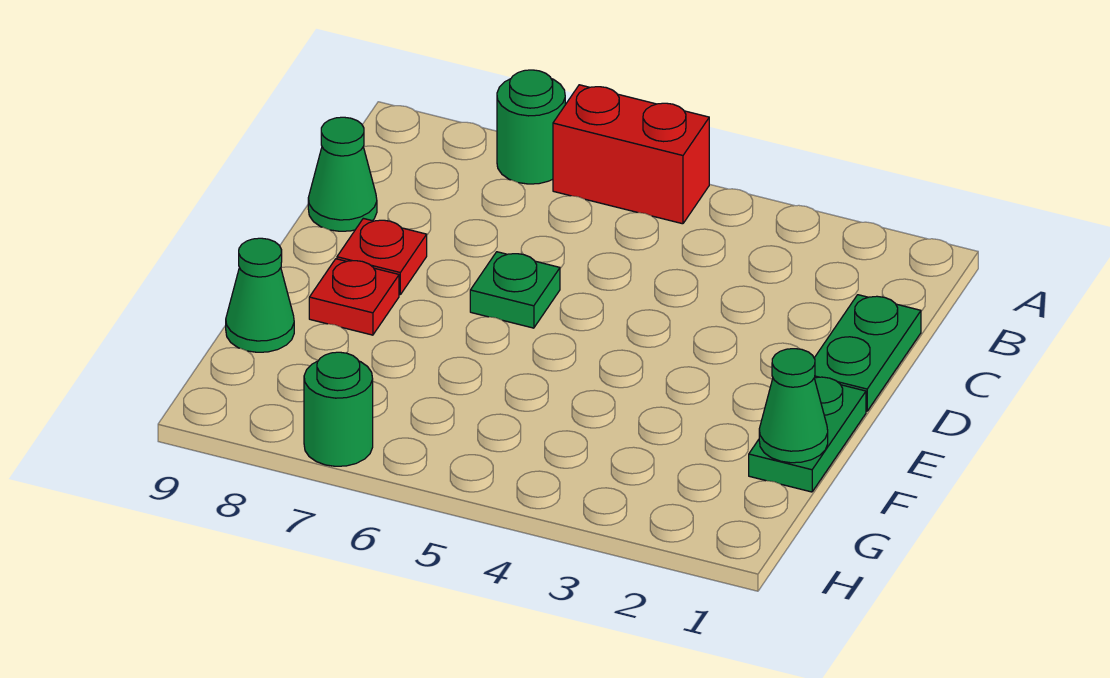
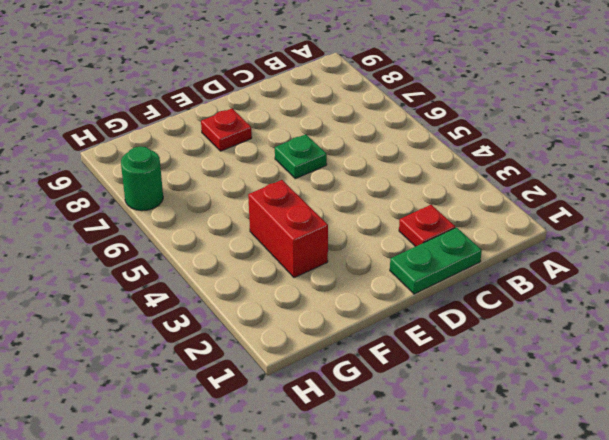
red 1x1 plate [399,205,455,247] -> red 1x1 plate moved to [337,218,427,295]
red 1x2 brick [248,180,328,278] -> red 1x2 brick moved to [553,85,709,224]
none -> green 1x1 round brick [497,70,565,184]
none -> green 1x1 cone [308,117,377,231]

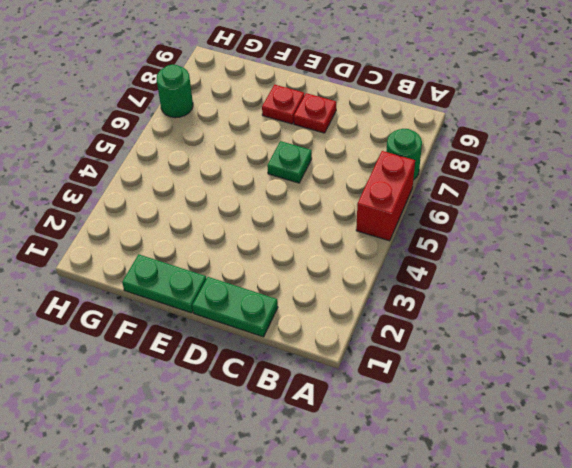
none -> green 1x1 cone [308,117,377,231]
none -> green 1x1 cone [226,238,294,352]

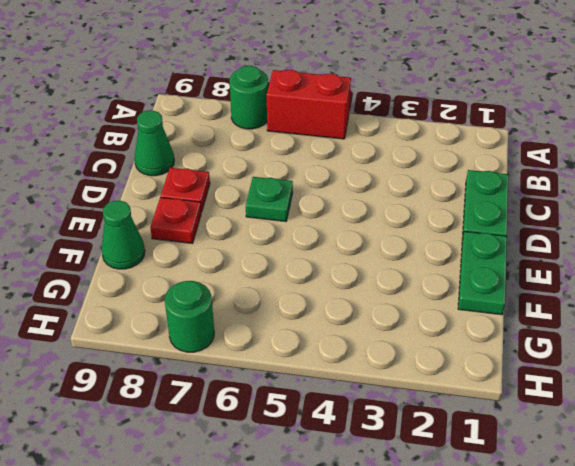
none -> green 1x1 cone [759,349,828,463]

